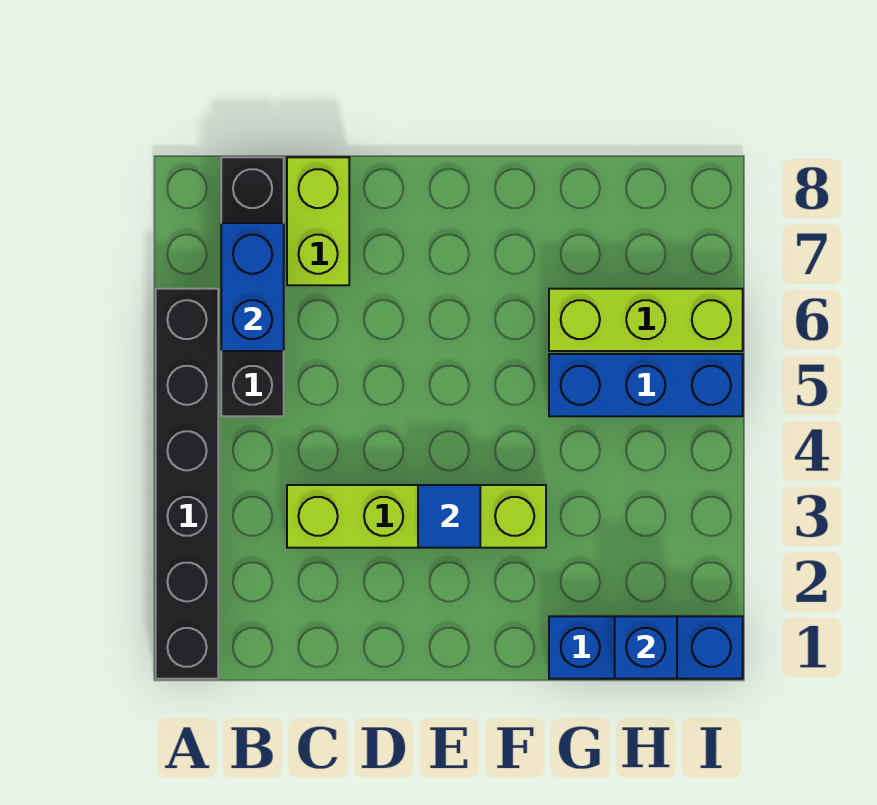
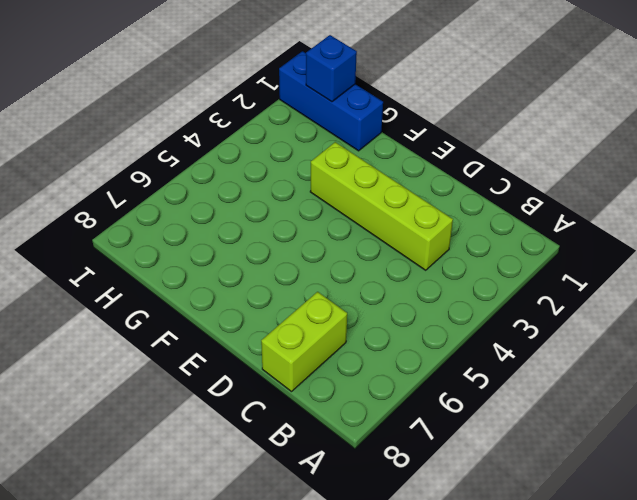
none -> black 1x6 brick [156,289,218,679]
none -> black 1x4 brick [221,157,284,416]

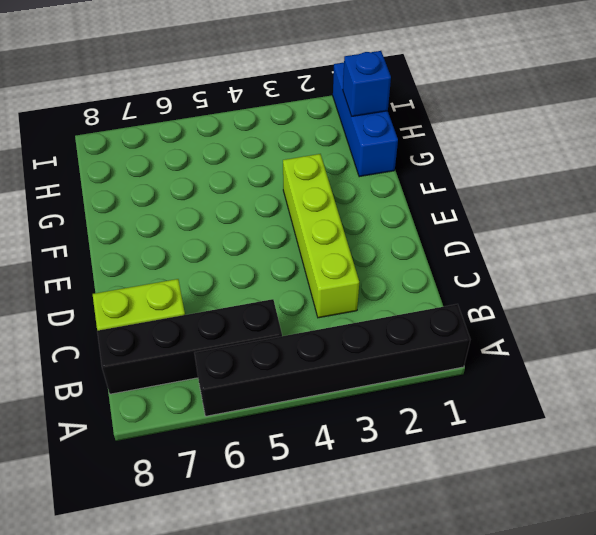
none -> blue 1x3 brick [549,354,743,416]
none -> lime 1x3 brick [549,289,743,351]

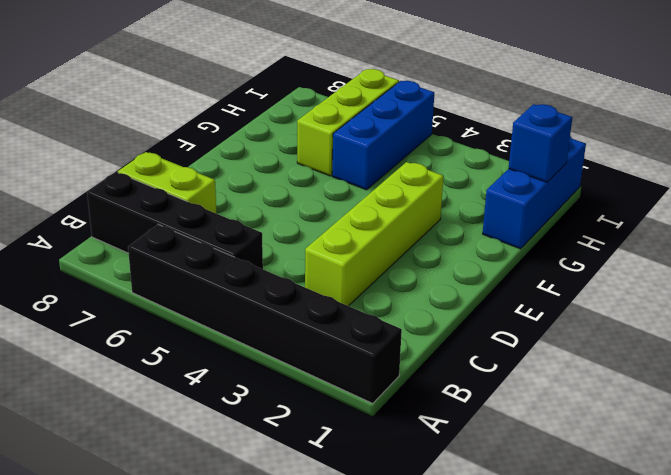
none -> blue 1x2 brick [221,223,284,351]
none -> blue 1x1 tile [418,485,480,548]

